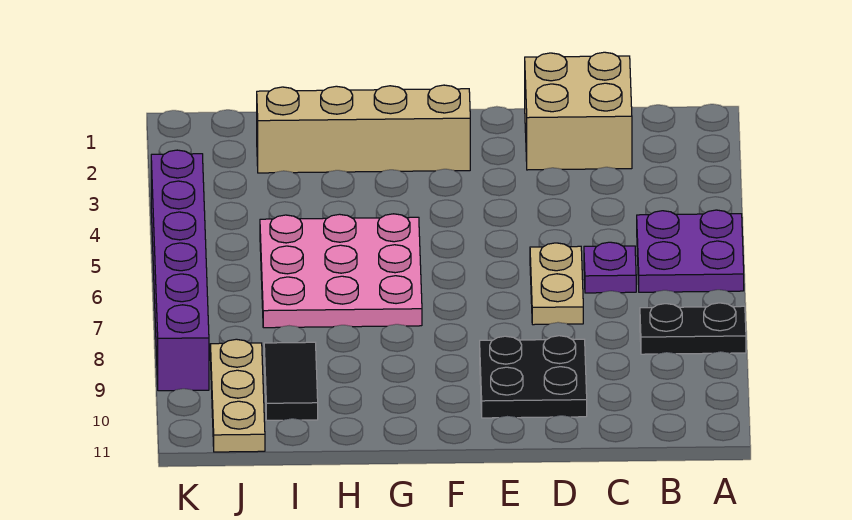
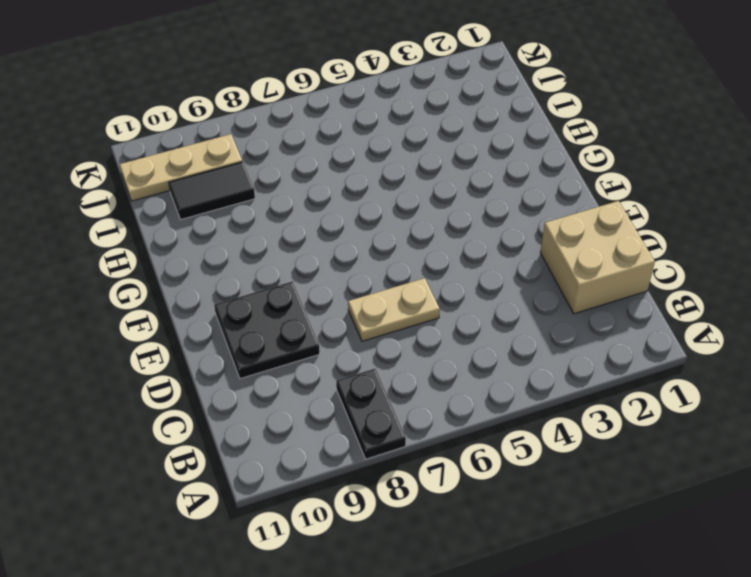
none -> purple 2x2 plate [637,210,744,292]
none -> purple 1x1 plate [584,242,636,293]

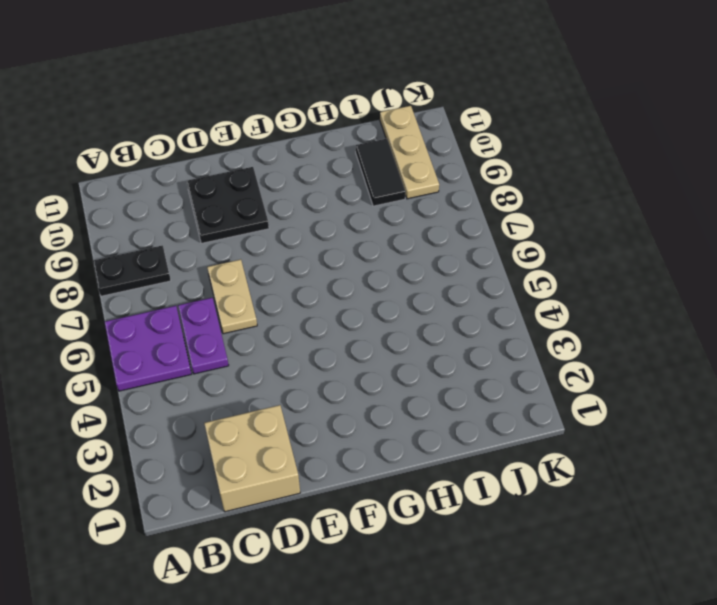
purple 1x2 plate [178,298,229,374] -> purple 1x1 plate [584,242,636,293]
none -> tan 1x4 brick [257,85,470,173]
none -> pink 3x3 plate [260,214,422,328]

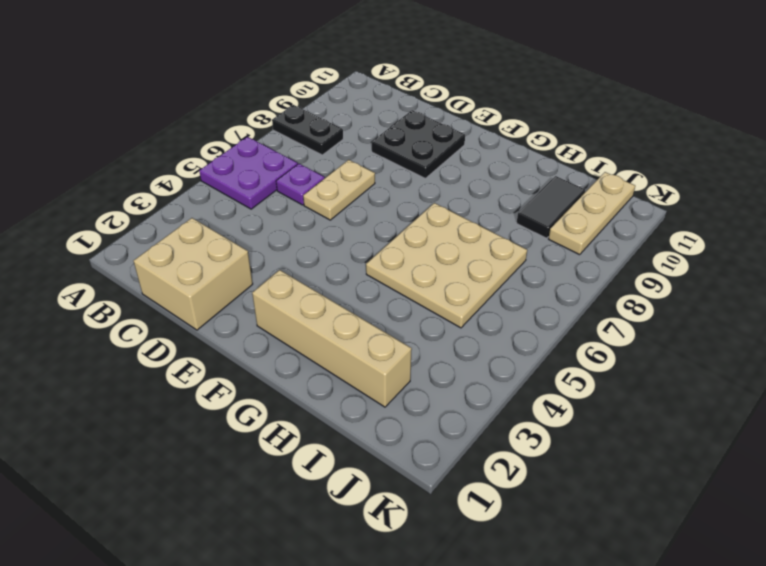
tan 3x3 plate [366,203,527,328] -> pink 3x3 plate [260,214,422,328]
none -> purple 1x6 brick [151,150,209,391]

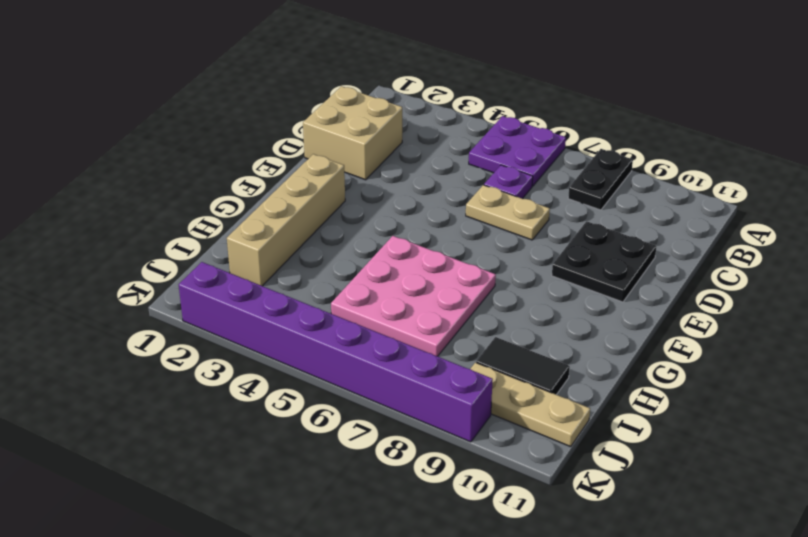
purple 1x8 brick [179,262,493,442] -> purple 1x6 brick [151,150,209,391]

